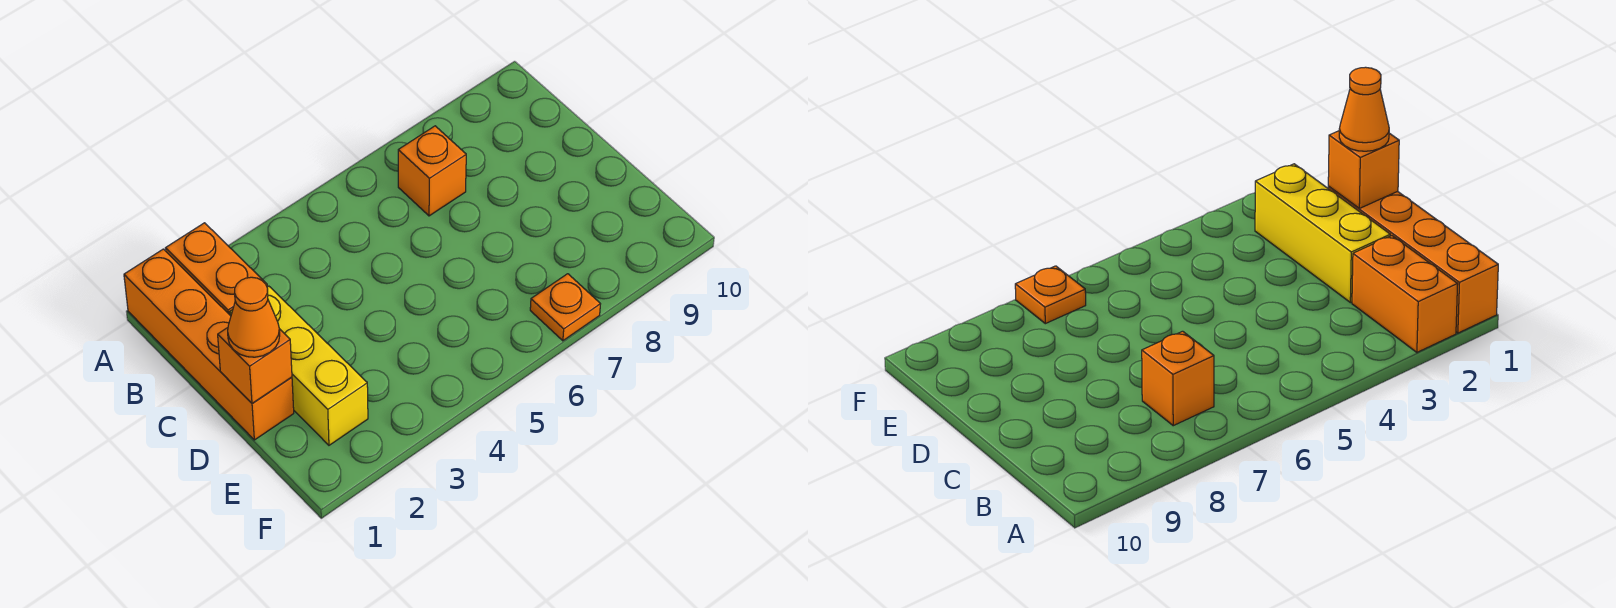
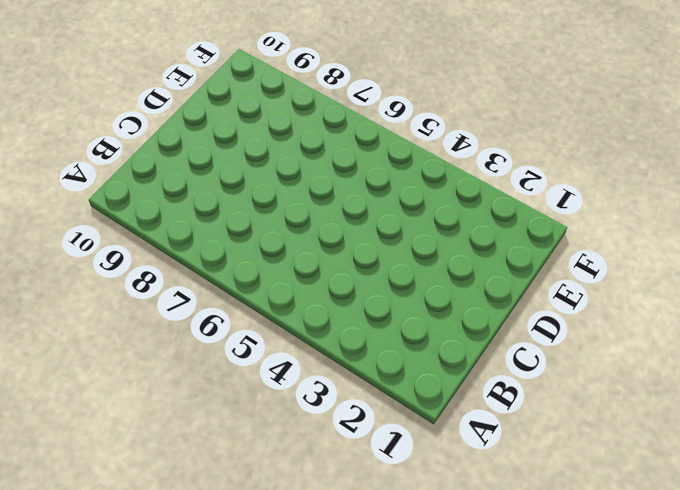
none -> orange 1x4 brick [124,249,294,440]
none -> orange 1x2 brick [166,223,267,315]

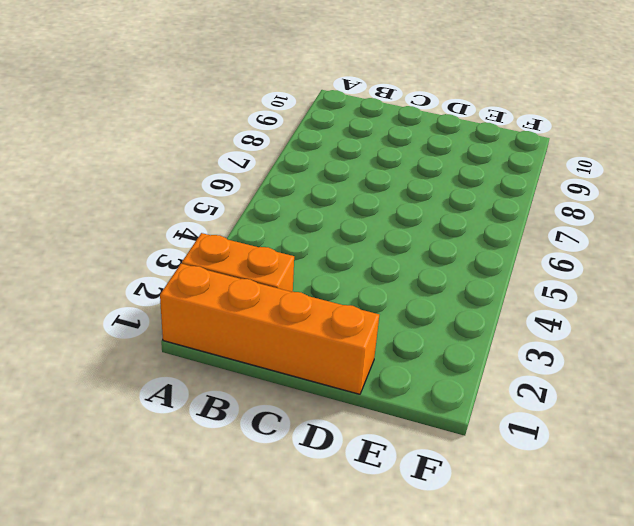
none -> orange 1x1 brick [398,126,466,216]
none -> yellow 1x3 brick [230,286,368,445]

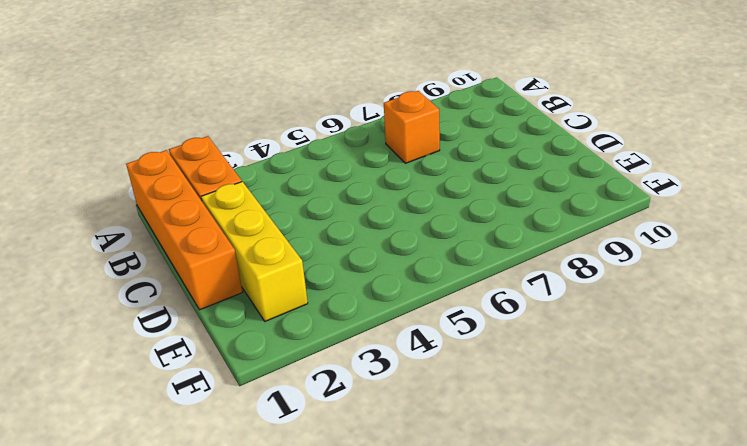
none -> orange 1x1 plate [530,274,600,341]
none -> orange 1x1 brick [218,328,292,403]

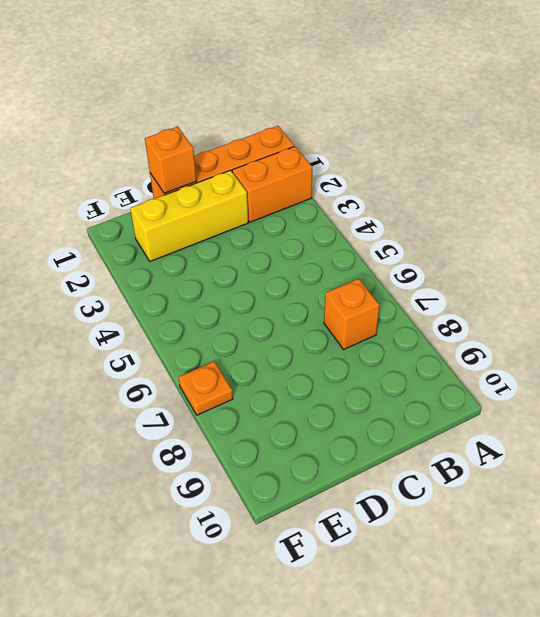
none -> orange 1x1 cone [228,277,280,357]

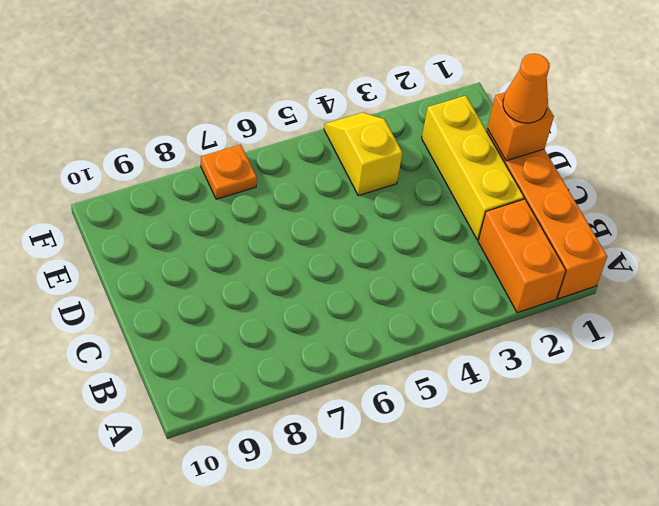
yellow 1x2 slope [324,112,402,196] -> none
none -> orange 1x1 brick [398,126,466,216]

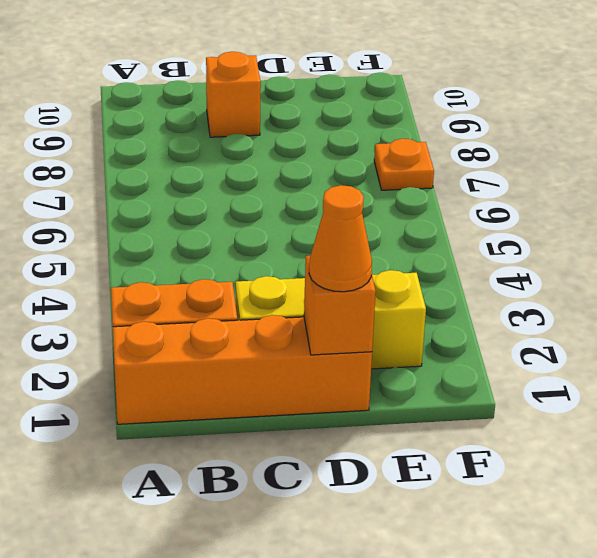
orange 1x1 brick [206,52,261,137] -> orange 1x1 brick moved to [398,126,466,216]

